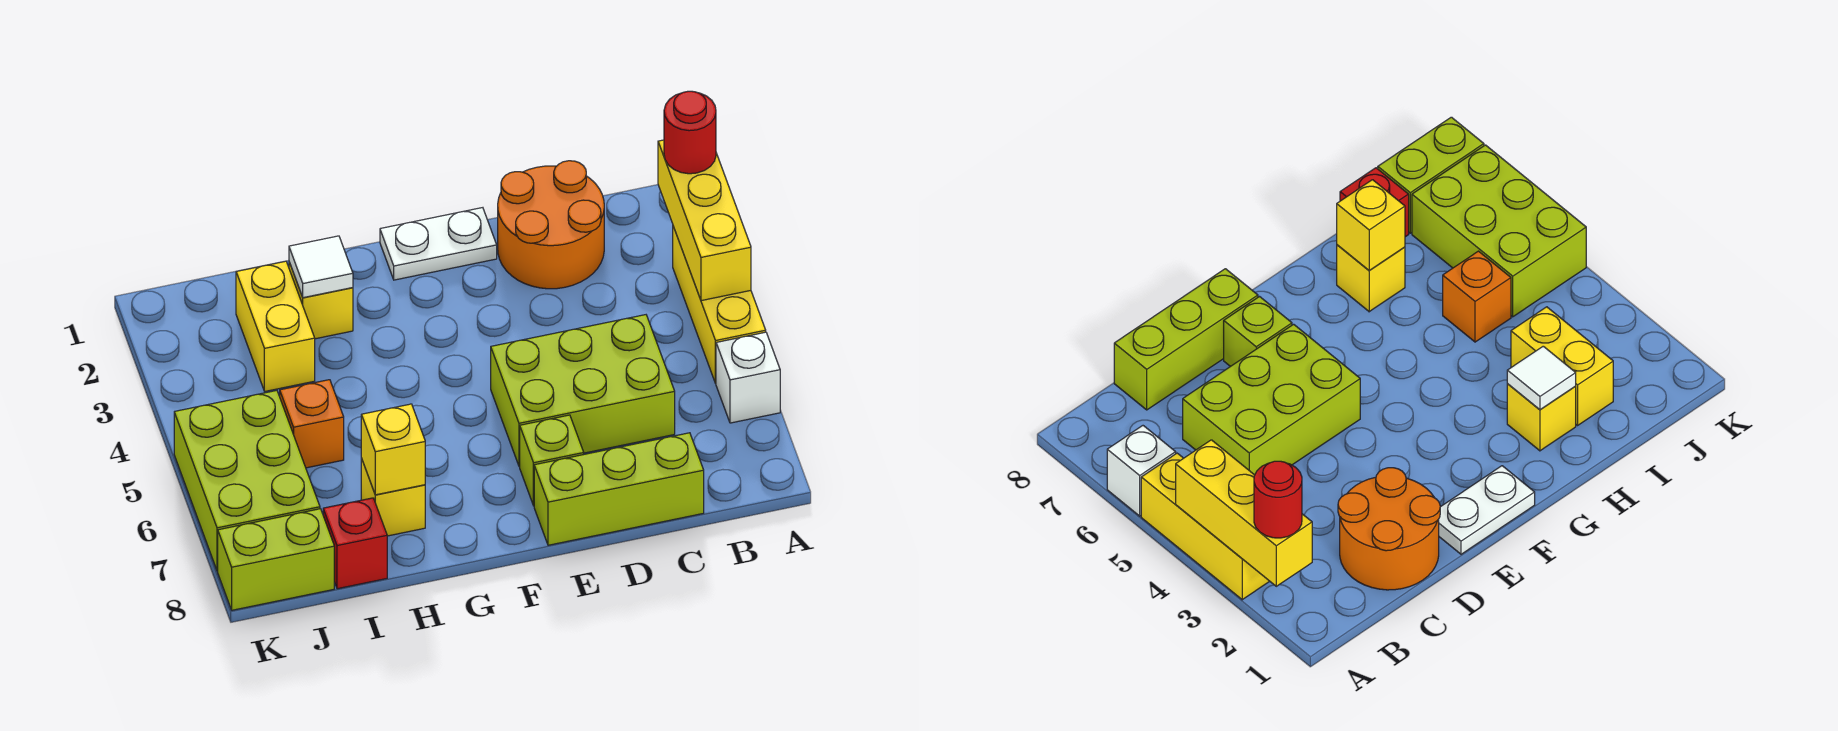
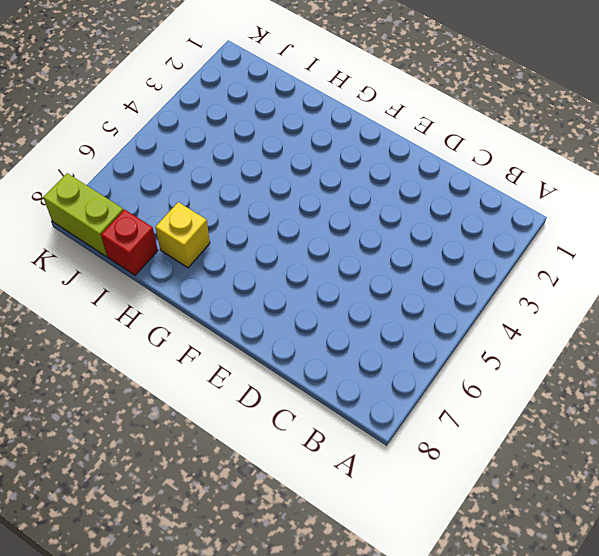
none -> yellow 1x3 brick [673,226,766,383]
none -> white 1x1 brick [716,332,780,423]
none -> orange 2x2 round brick [498,161,604,289]

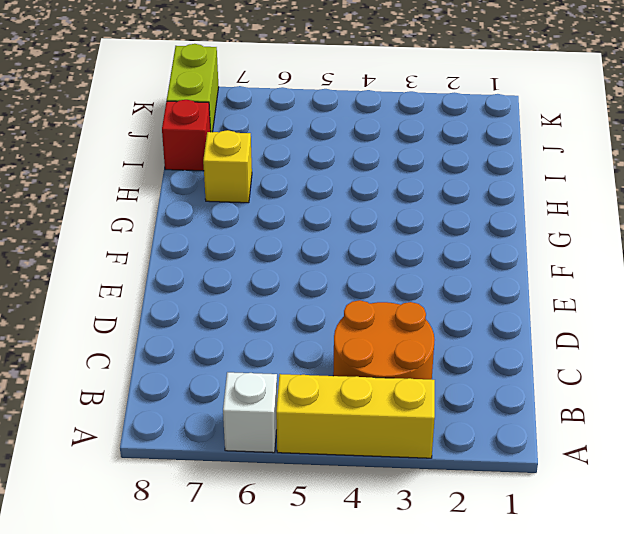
orange 2x2 round brick [333,300,434,379] -> orange 2x2 round brick moved to [498,161,604,289]
none -> lime 2x3 brick [491,315,675,466]
none -> lime 1x3 brick [534,433,704,545]
none -> white 1x2 plate [380,208,497,280]

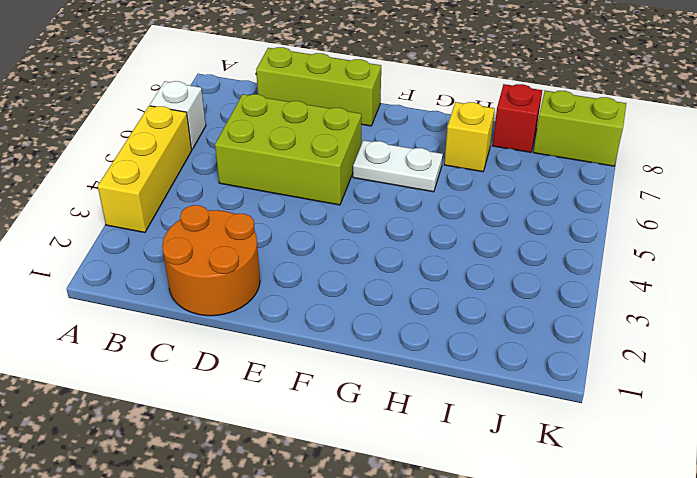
white 1x2 plate [353,140,443,192] -> white 1x2 plate moved to [380,208,497,280]
none -> lime 1x1 brick [520,415,584,506]
none -> yellow 1x1 brick [289,262,353,339]
none -> yellow 1x2 brick [236,261,315,391]

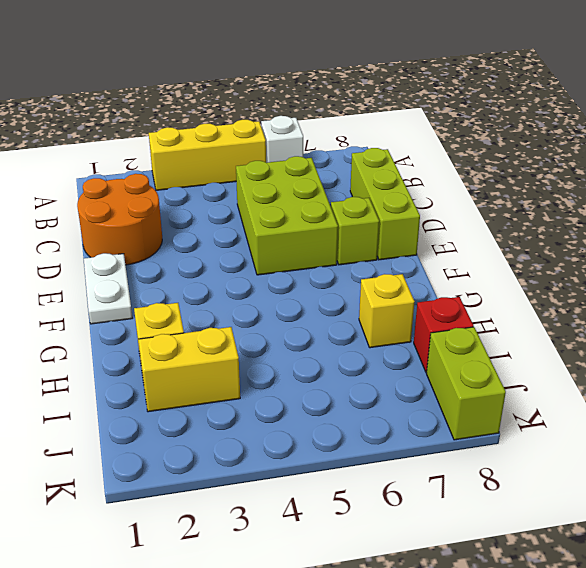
none -> orange 1x1 brick [280,380,344,468]
none -> lime 2x3 brick [174,390,320,571]
none -> yellow 1x3 brick [658,140,751,301]

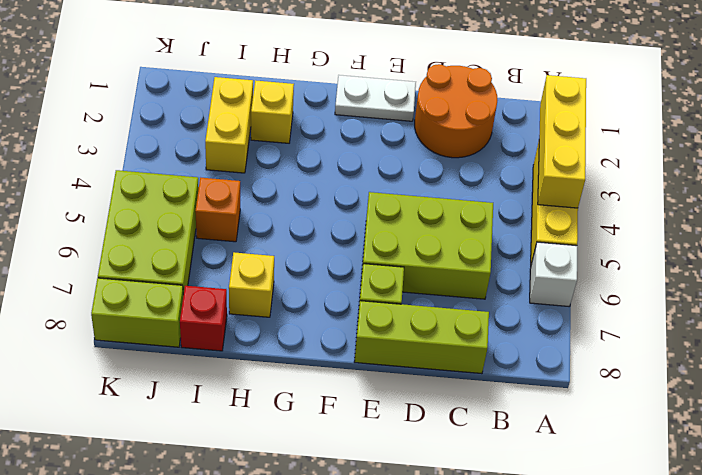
none -> white 1x1 tile [289,236,353,298]
none -> yellow 1x1 brick [361,404,425,495]
none -> red 1x1 round brick [664,91,716,174]

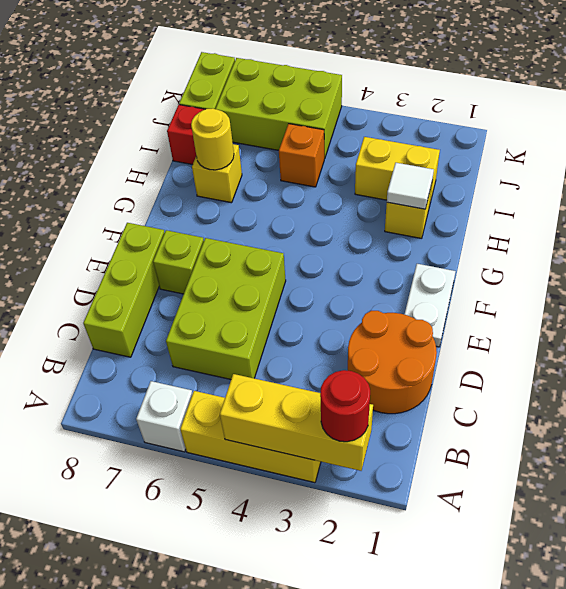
yellow 1x1 round brick [191,108,234,170] -> yellow 1x1 brick [361,404,425,495]

